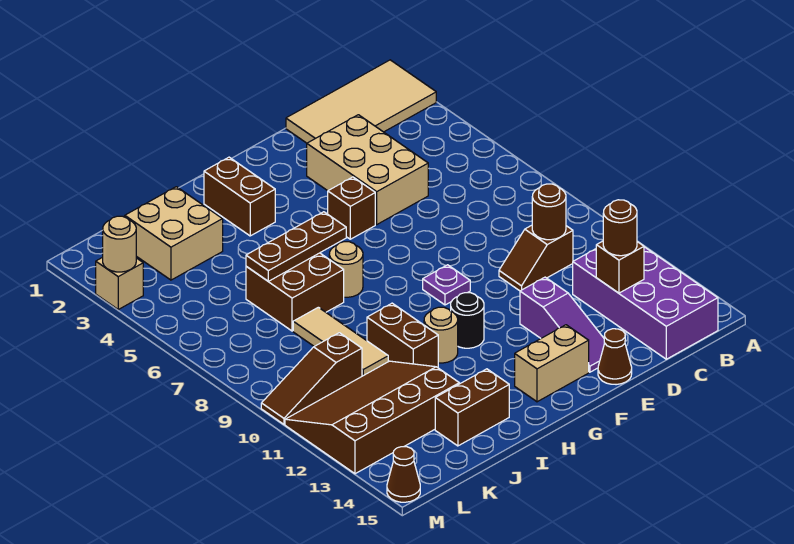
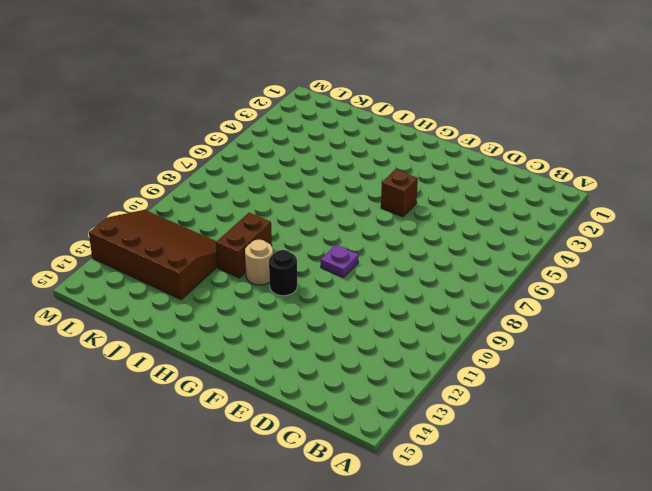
none -> tan 2x4 tile [286,60,436,143]
none -> purple 2x4 brick [573,247,718,359]
none -> brown 1x2 slope [499,225,573,291]

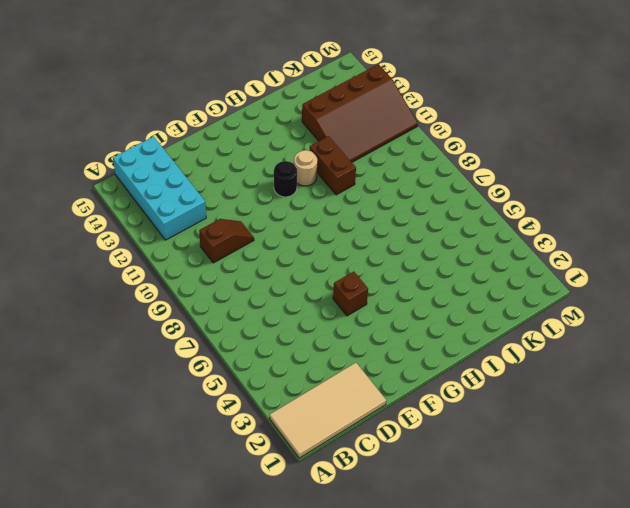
cyan 2x4 brick [113,136,206,240] -> purple 2x4 brick [573,247,718,359]
none -> tan 2x3 brick [307,115,428,224]
none -> purple 1x3 slope [520,277,604,372]
none -> brown 1x1 cone [598,329,632,385]

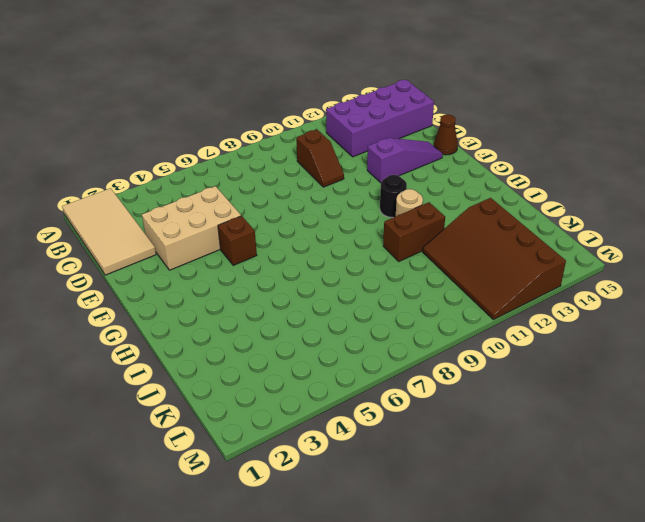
none -> purple 1x1 plate [423,265,470,305]
none -> tan 1x2 brick [515,325,589,402]
none -> brown 1x2 brick [204,157,275,236]

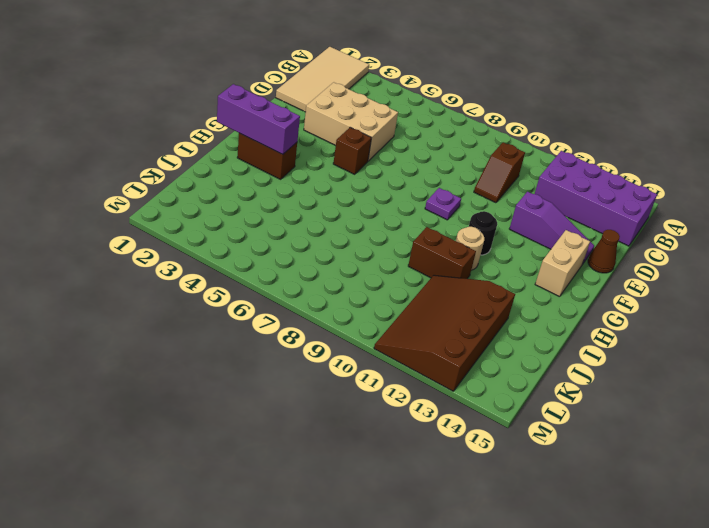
purple 1x3 brick [217,84,300,154] -> none
none -> tan 1x1 round brick [329,242,363,297]
none -> brown 2x2 brick [246,253,344,331]
none -> brown 1x2 brick [435,369,509,446]

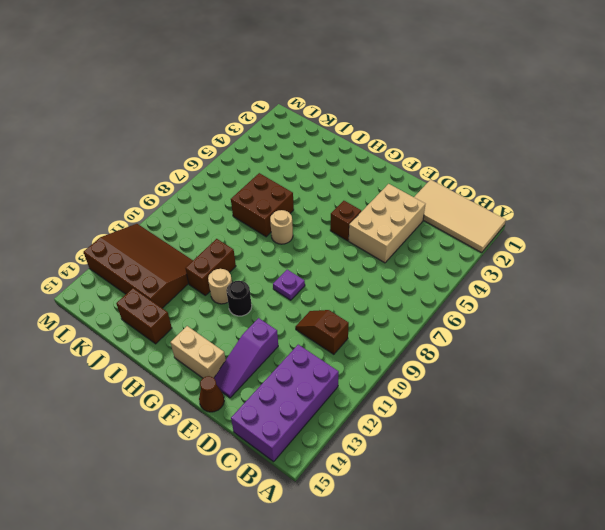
none -> brown 1x2 brick [204,157,275,236]
none -> tan 2x2 brick [125,187,223,280]
none -> tan 1x3 tile [293,307,388,376]

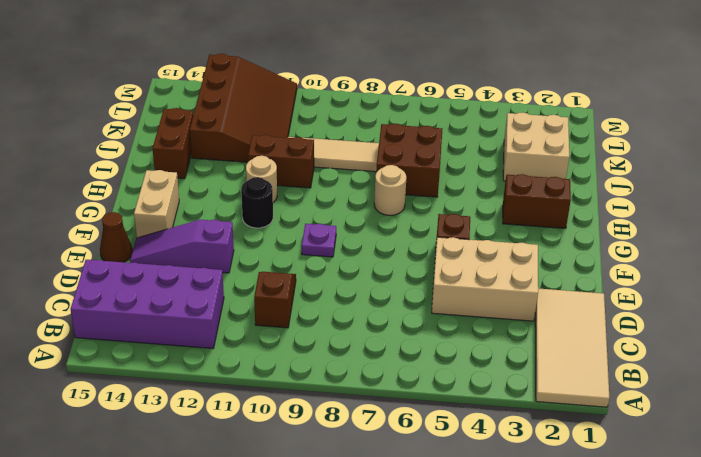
none -> brown 1x3 slope [261,333,362,424]
none -> tan 1x1 brick [96,257,143,309]
none -> brown 1x1 cone [387,447,420,502]

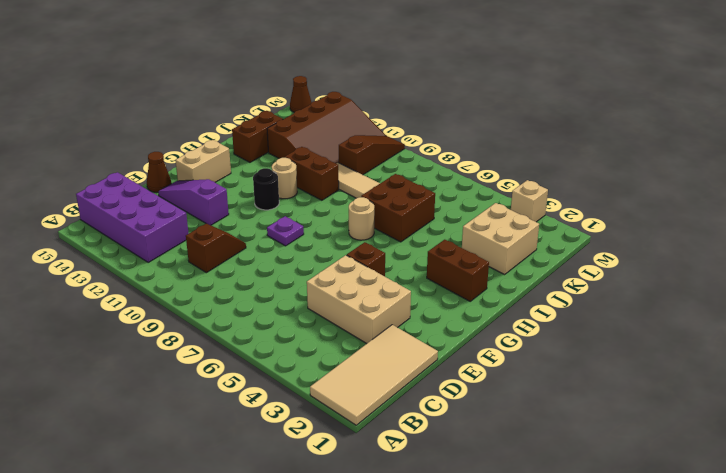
none -> brown 1x1 round brick [532,184,566,240]
none -> brown 1x1 brick [596,241,644,293]
none -> brown 1x3 plate [246,212,346,281]

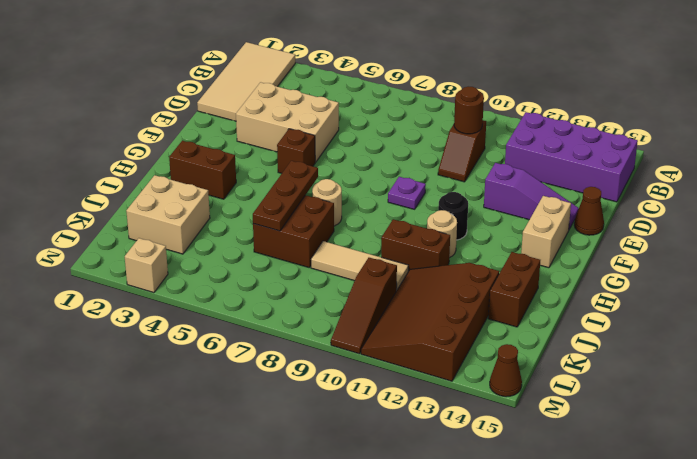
none -> brown 1x1 brick [596,241,644,293]
none -> tan 1x1 round brick [103,216,136,272]
none -> brown 1x1 round brick [603,200,637,256]

